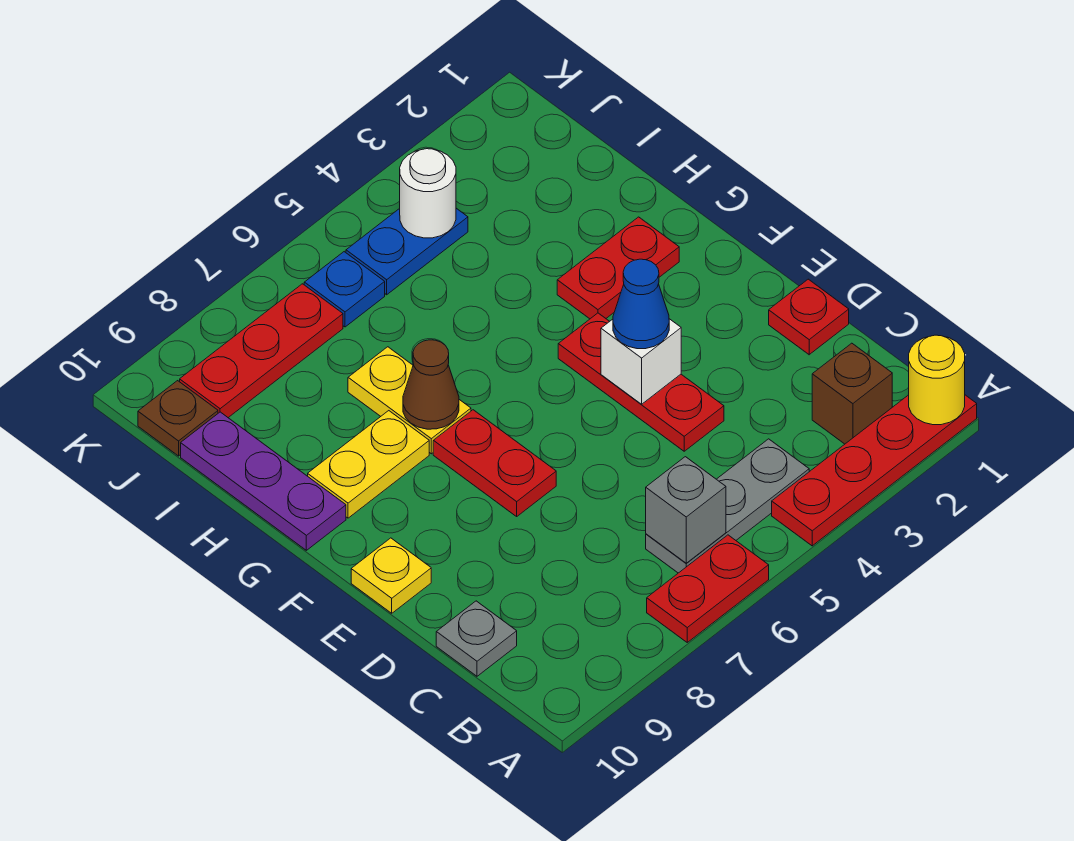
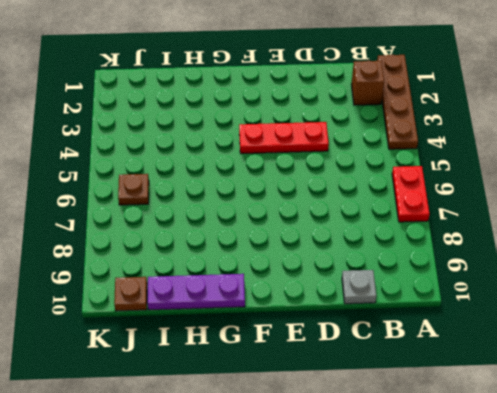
brown 1x4 plate [377,55,418,149] -> red 1x4 plate [772,395,977,546]
brown 1x1 plate [118,174,149,205] -> blue 1x1 plate [304,252,385,327]
none -> grey 1x3 plate [646,439,809,573]
none -> red 1x1 plate [769,279,849,355]
none -> red 1x2 plate [433,410,556,516]

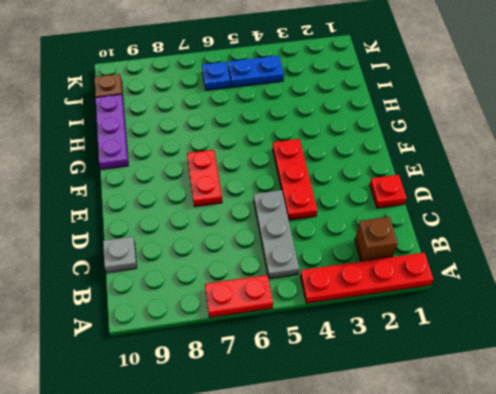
grey 1x3 plate [254,190,299,279] -> grey 1x3 plate turned to [646,439,809,573]
none -> yellow 1x1 plate [351,538,431,613]
none -> red 1x2 plate [557,217,679,319]
none -> yellow 1x2 plate [348,347,471,454]

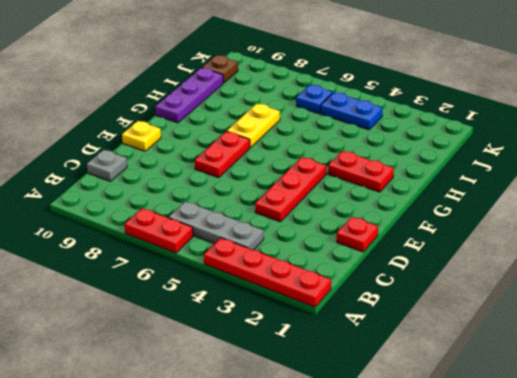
none -> brown 1x1 brick [812,343,892,444]
none -> yellow 1x2 plate [308,411,429,518]
none -> red 1x3 plate [180,284,343,418]

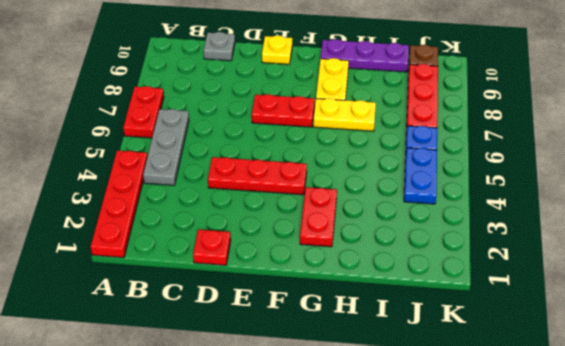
none -> brown 1x1 brick [812,343,892,444]
none -> yellow 1x1 round brick [909,335,965,425]
none -> grey 1x1 brick [646,457,726,563]

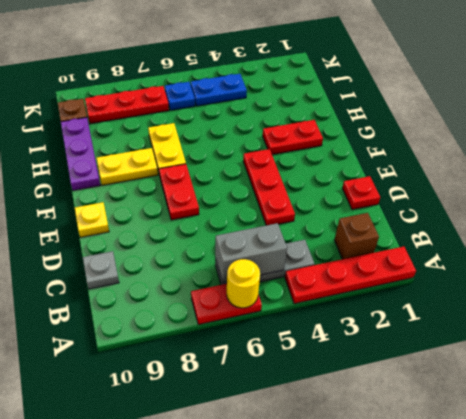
yellow 1x1 round brick [227,259,260,308] -> yellow 1x1 round brick moved to [909,335,965,425]
grey 1x2 brick [215,223,287,283] -> grey 1x1 brick [646,457,726,563]
none -> white 1x1 brick [601,319,681,404]
none -> brown 1x1 cone [403,340,459,429]
none -> white 1x1 round brick [400,149,456,238]

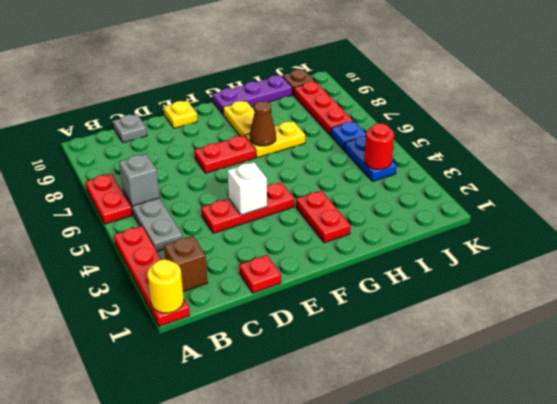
red 1x1 round brick [364,123,394,169] -> white 1x1 round brick [400,149,456,238]
none -> blue 1x1 cone [613,259,669,349]

